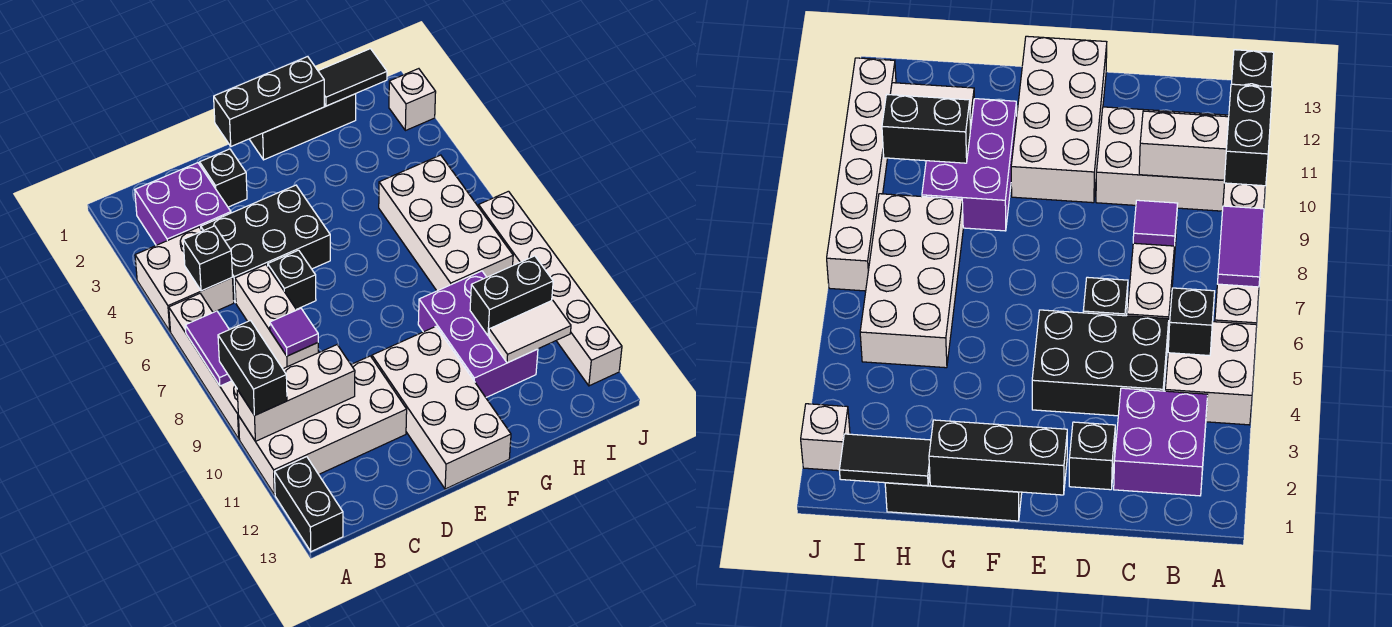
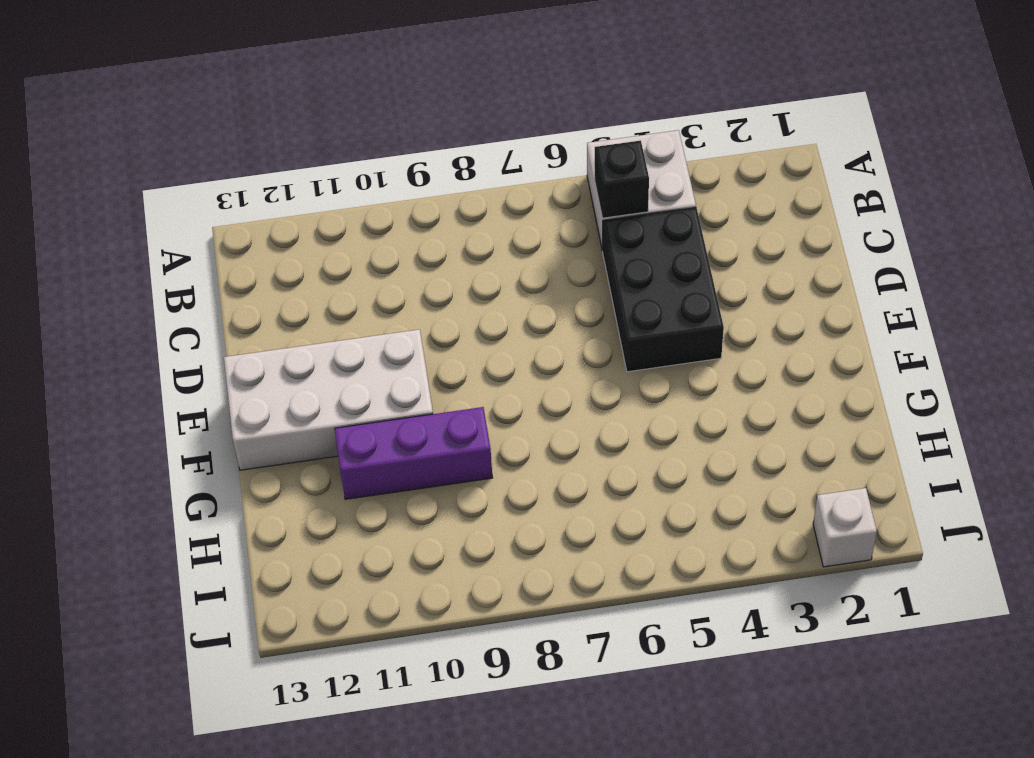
purple 1x3 brick [335,407,493,499] -> purple 2x3 brick [418,271,538,397]
none -> white 1x4 brick [169,294,239,439]
none -> white 2x4 brick [239,356,407,495]
none -> black 1x2 brick [275,457,343,552]

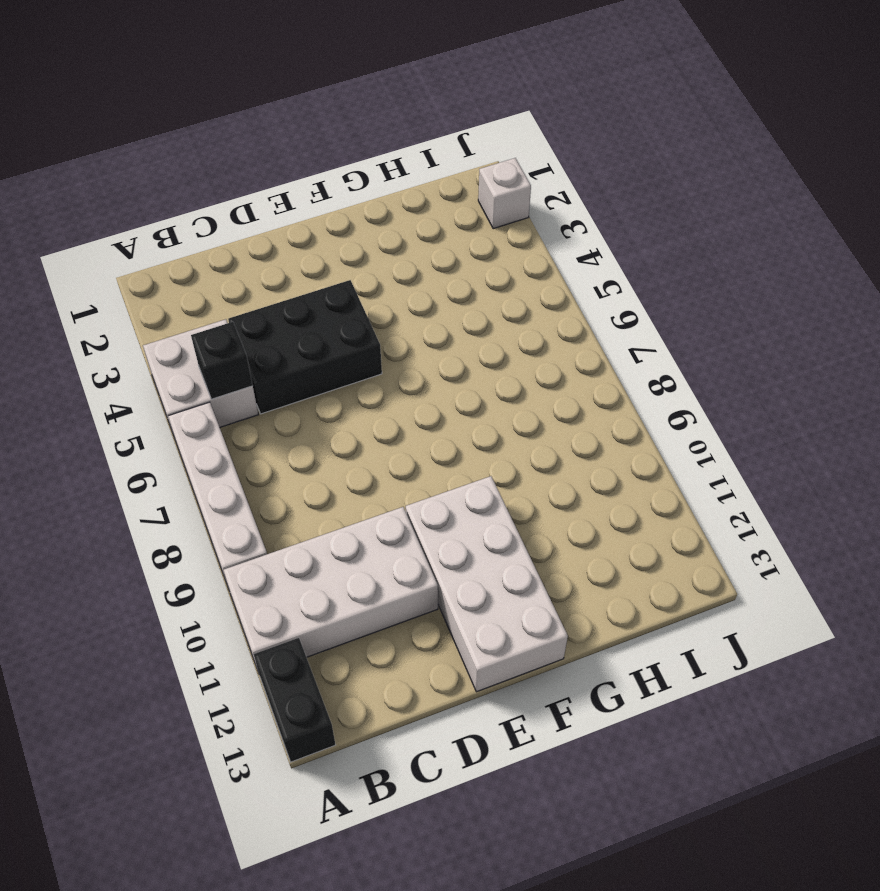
none -> purple 2x2 brick [135,163,231,245]
none -> white 1x3 brick [235,265,319,369]
none -> black 1x1 brick [200,149,247,207]

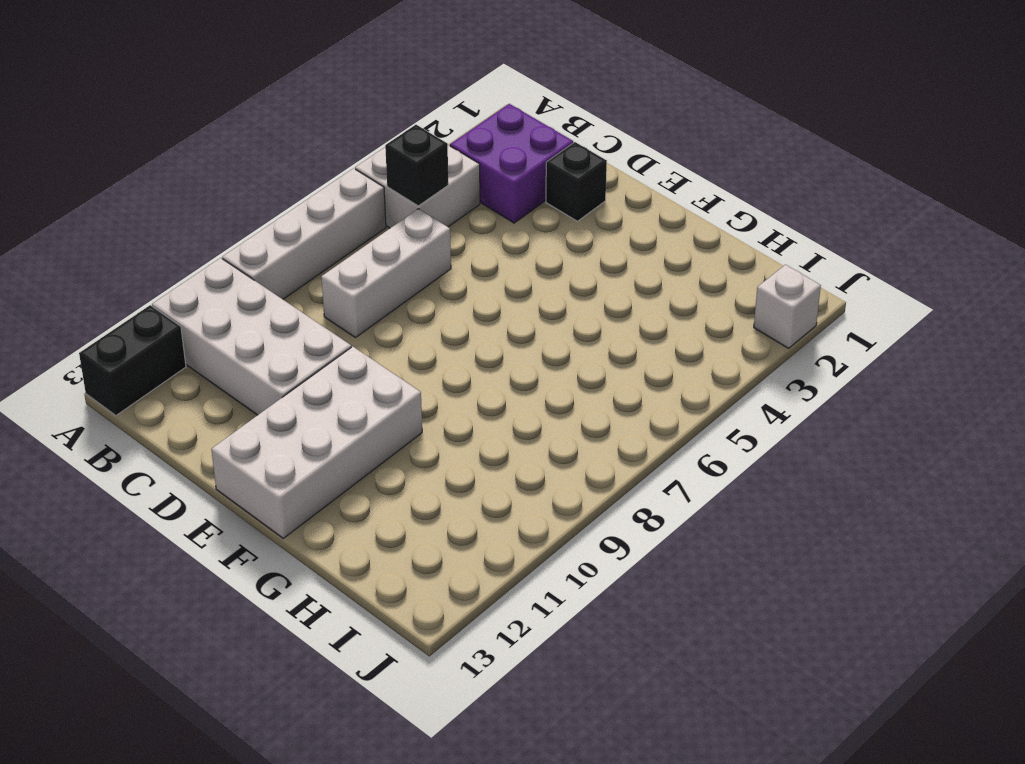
none -> black 2x3 brick [201,185,330,303]
none -> black 1x1 brick [268,250,316,309]
none -> black 1x3 brick [250,94,356,160]

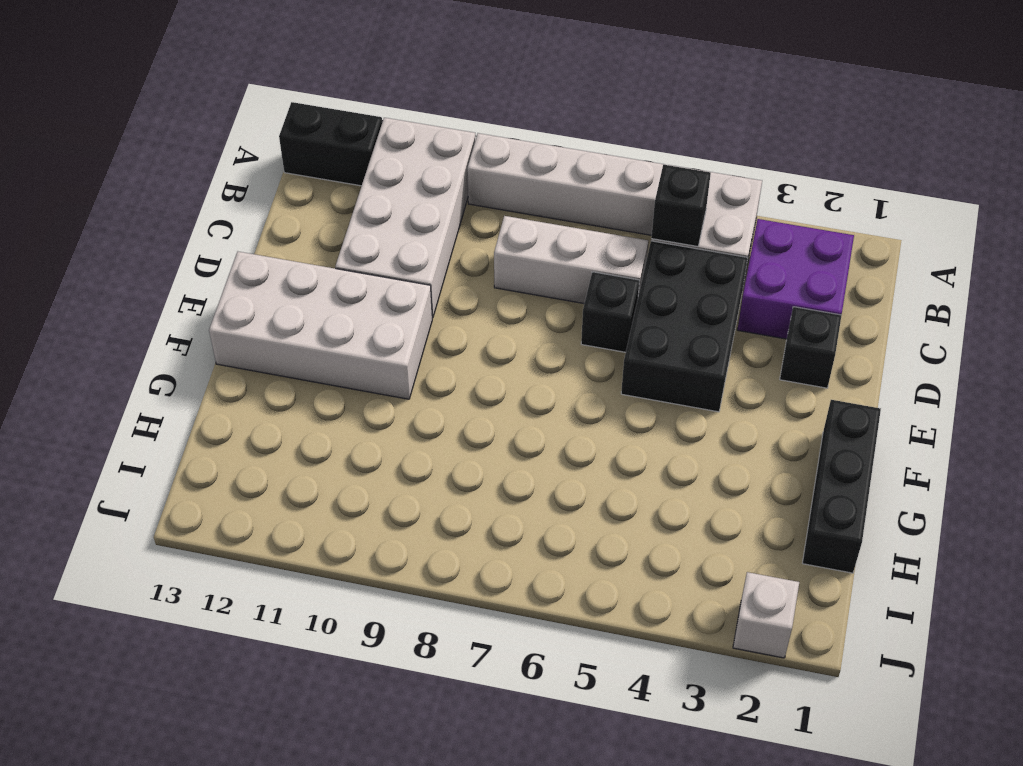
none -> purple 2x3 brick [418,271,538,397]
none -> white 2x4 brick [379,155,513,291]
none -> white 1x6 brick [479,191,622,386]

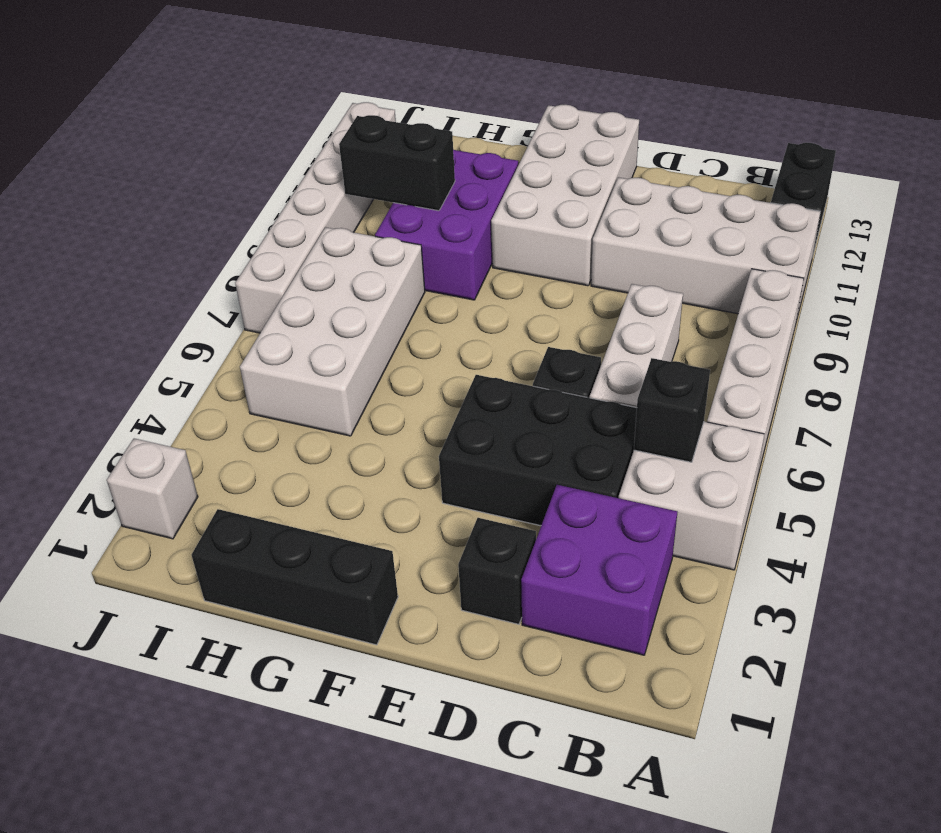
none -> purple 1x2 tile [185,311,232,386]
none -> white 1x3 brick [237,345,355,442]
none -> purple 1x1 tile [270,308,318,356]

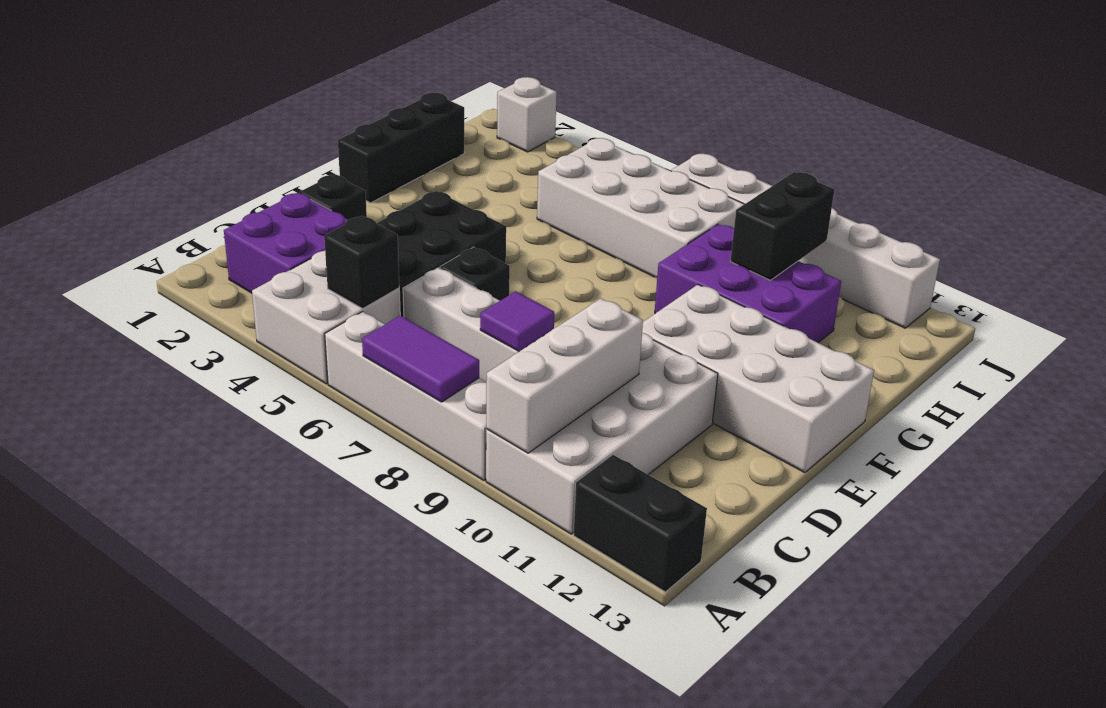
none -> black 1x3 brick [214,57,324,146]
none -> black 1x2 tile [318,49,387,106]
none -> white 1x2 tile [489,300,571,363]

